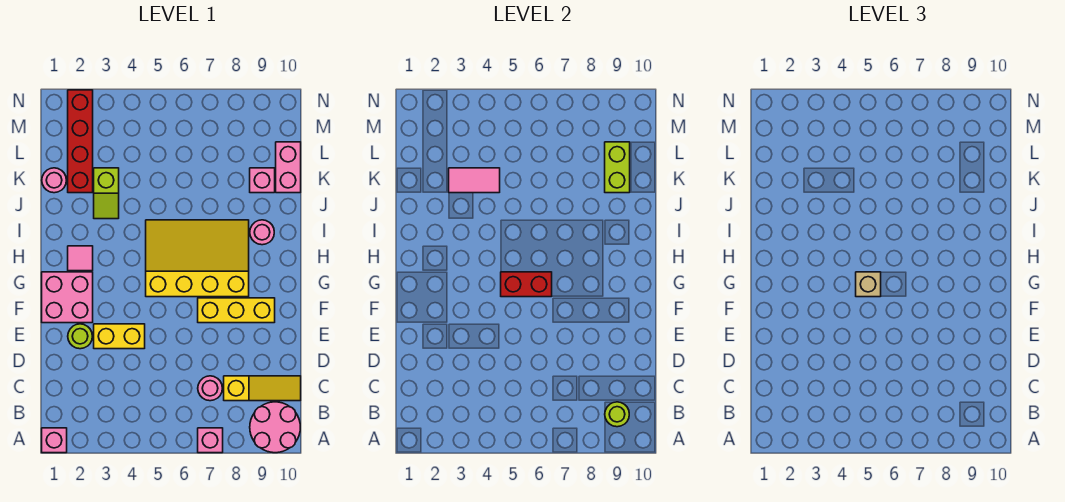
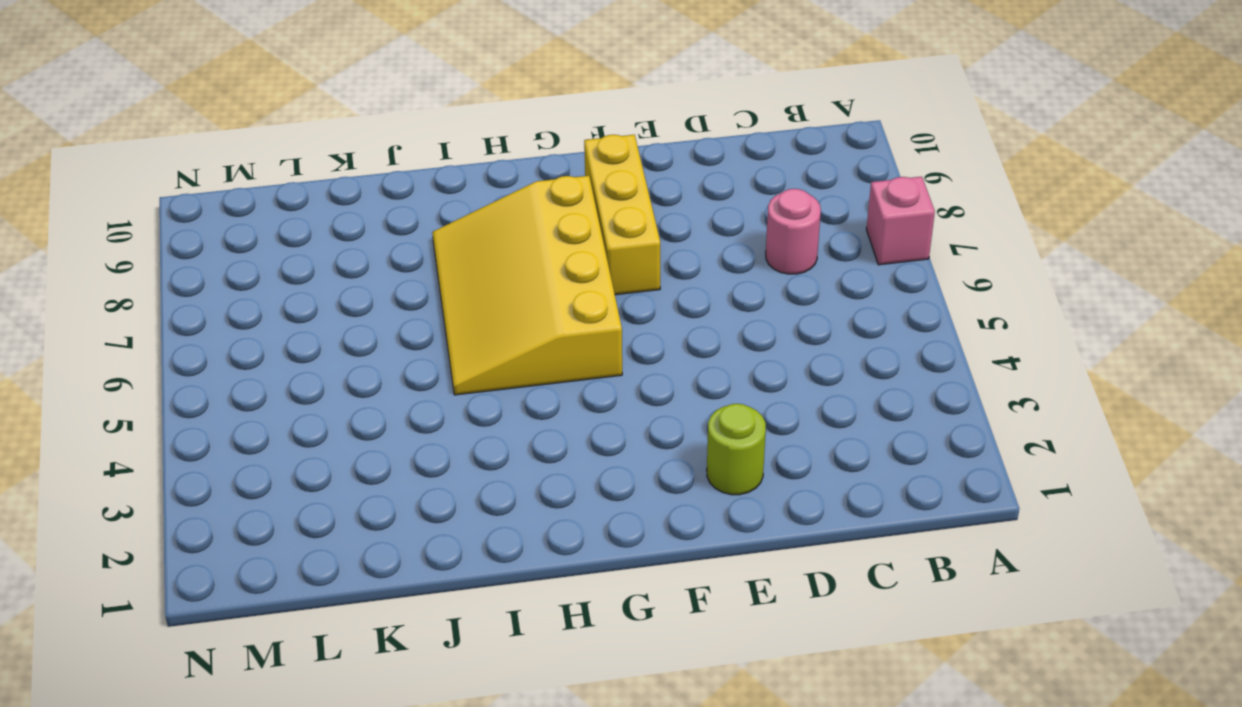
none -> pink 1x1 brick [42,428,67,453]
none -> pink 2x2 round brick [250,402,300,453]
none -> yellow 1x3 slope [224,376,301,401]

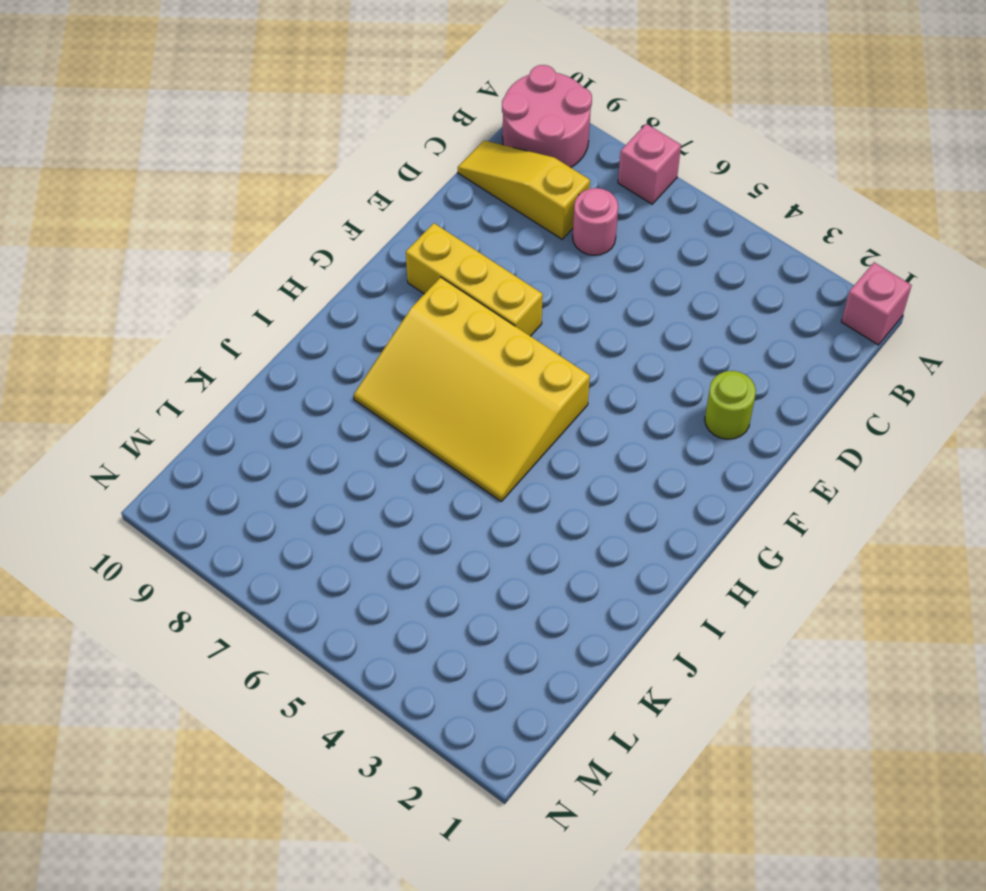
none -> yellow 1x2 brick [94,324,145,349]
none -> pink 2x2 brick [42,272,93,323]
none -> pink 1x1 tile [68,246,93,271]

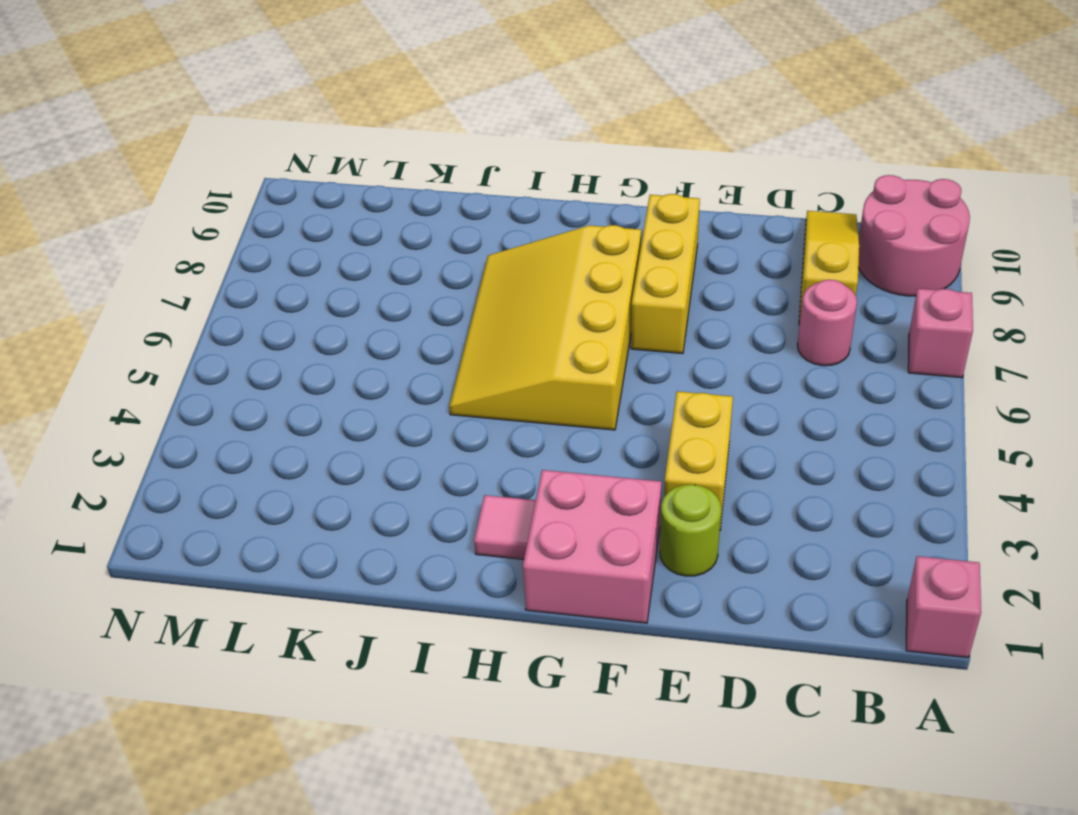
none -> pink 1x1 round brick [250,220,274,245]
none -> lime 1x2 slope [94,168,119,219]
none -> pink 1x1 round brick [42,168,66,193]

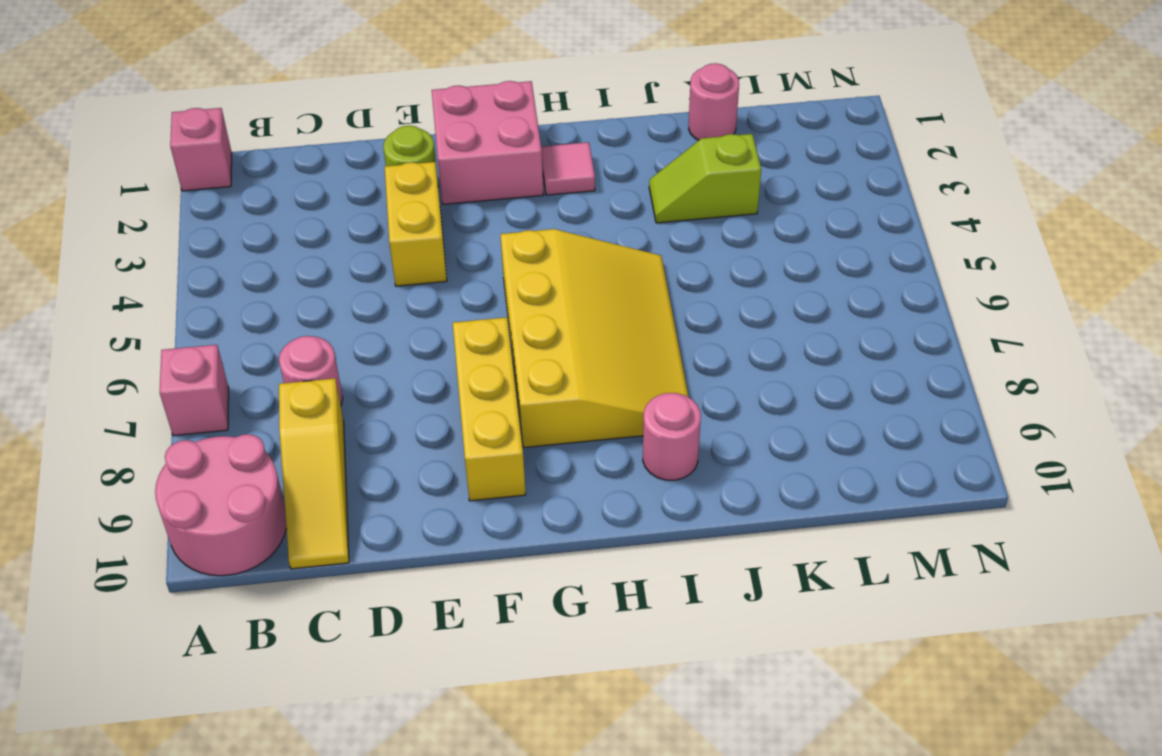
none -> red 1x4 brick [68,90,93,193]
none -> pink 1x1 brick [250,168,275,193]
none -> pink 1x2 brick [276,142,301,193]

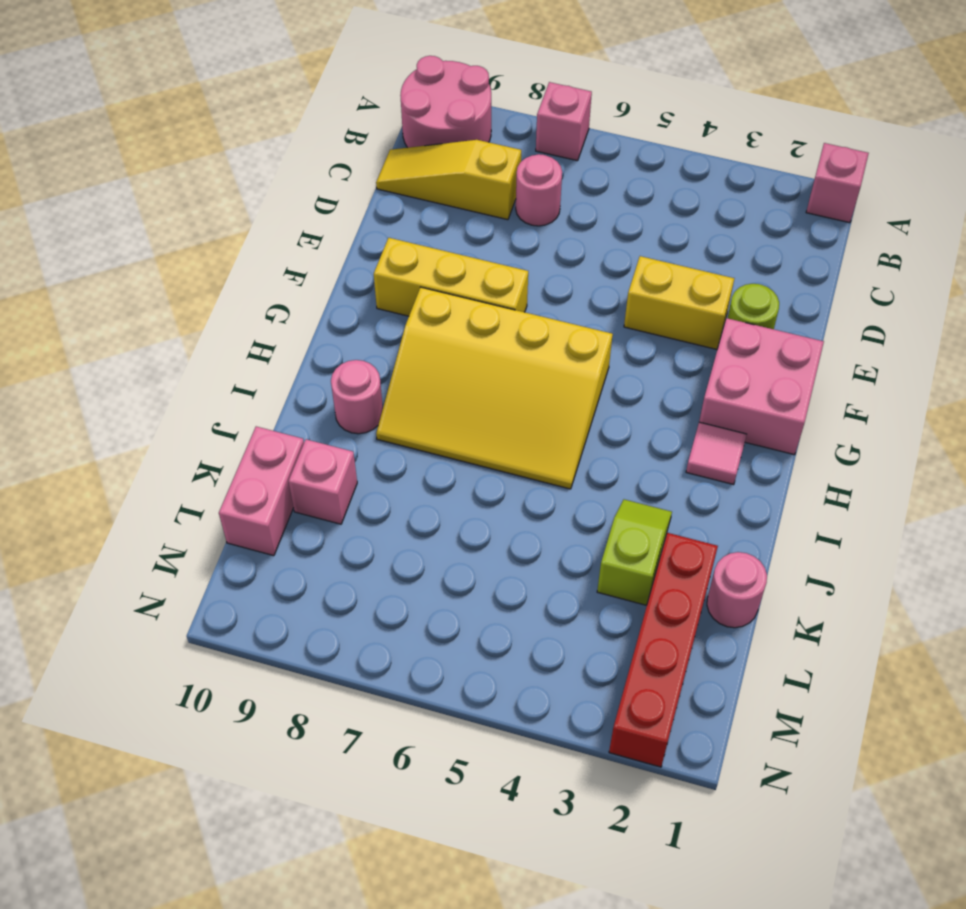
none -> lime 1x1 round brick [605,402,629,427]
none -> red 1x2 brick [501,272,552,297]
none -> pink 1x2 tile [449,168,500,193]

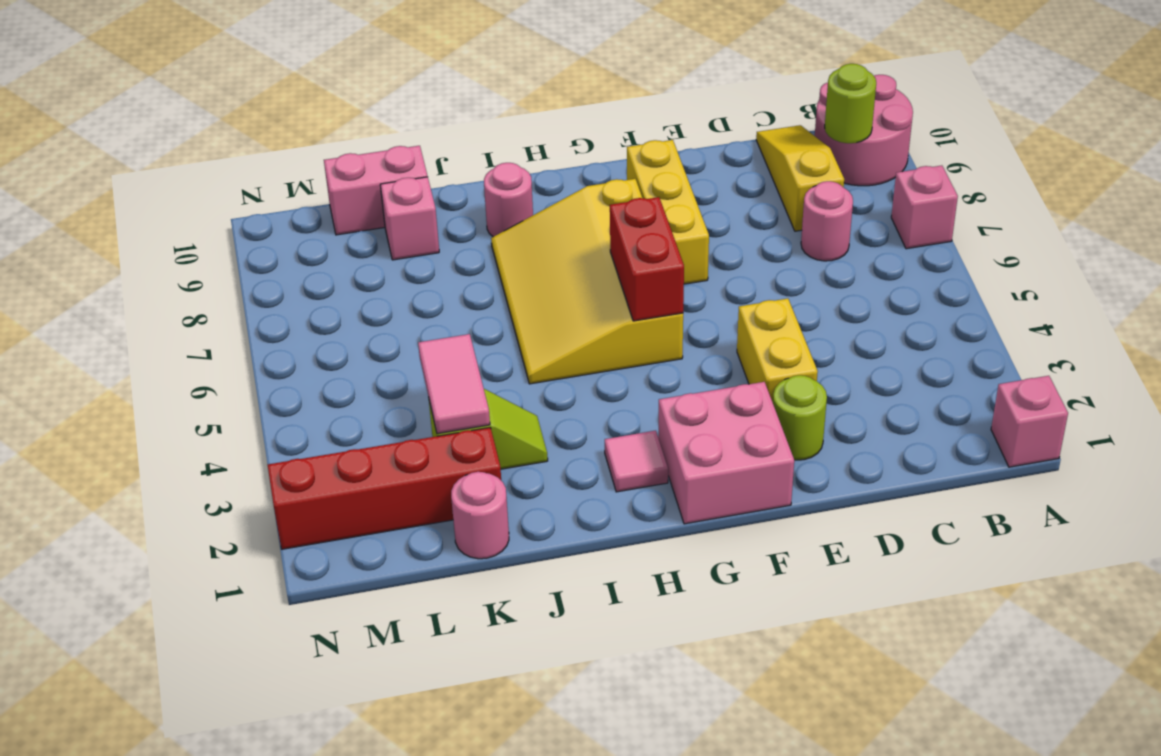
none -> lime 1x2 brick [605,142,630,193]
none -> tan 1x1 brick [856,272,881,297]

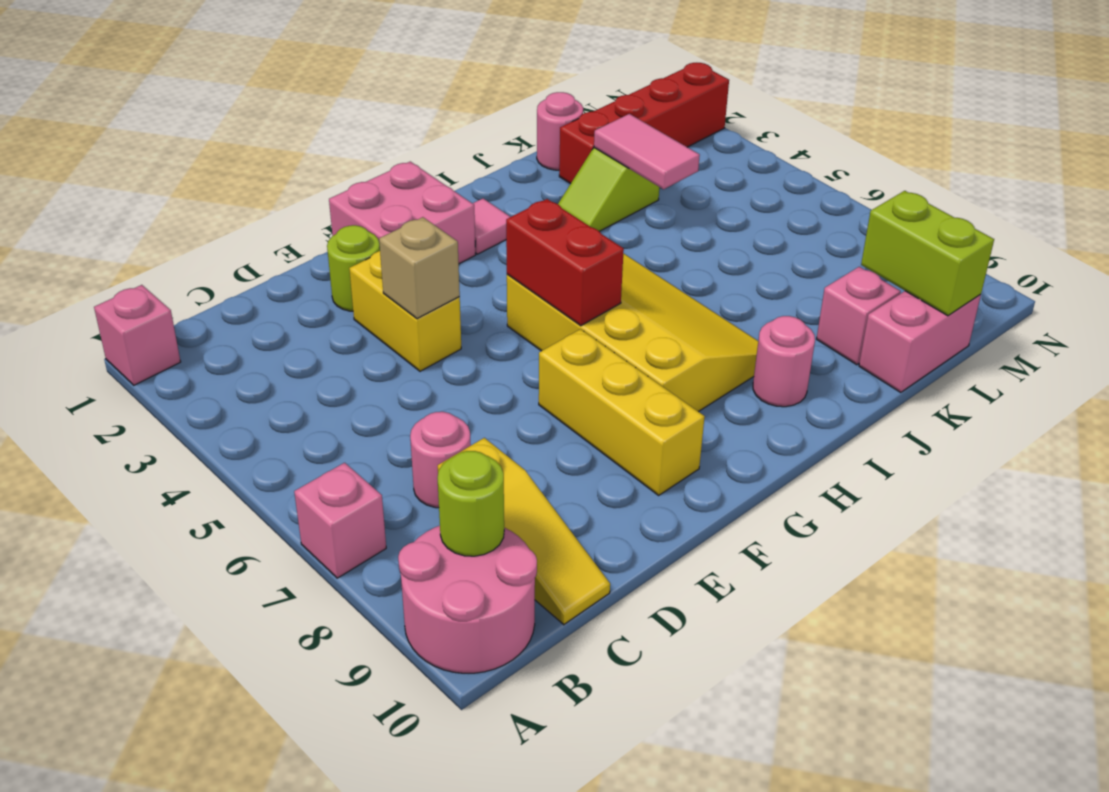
tan 1x1 brick [379,217,460,319] -> tan 1x1 brick moved to [856,272,881,297]
lime 1x2 brick [861,191,994,316] -> lime 1x2 brick turned to [605,142,630,193]

